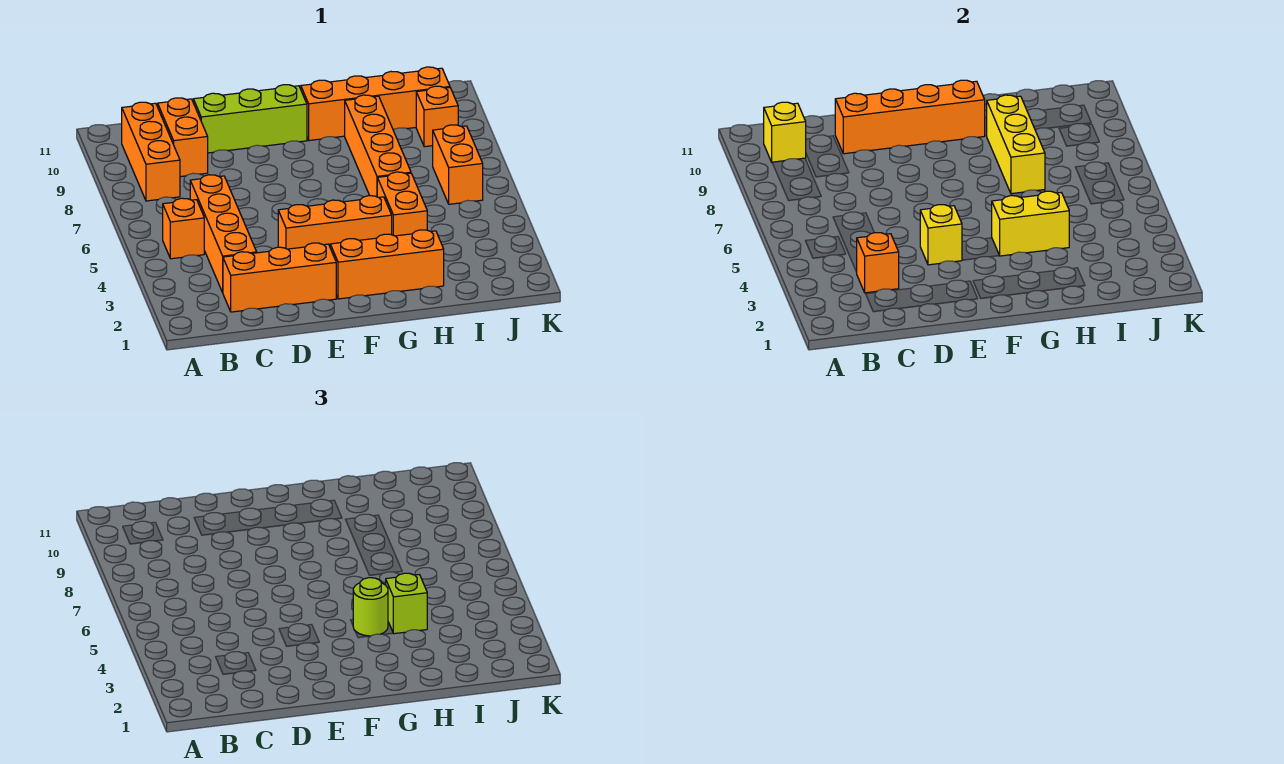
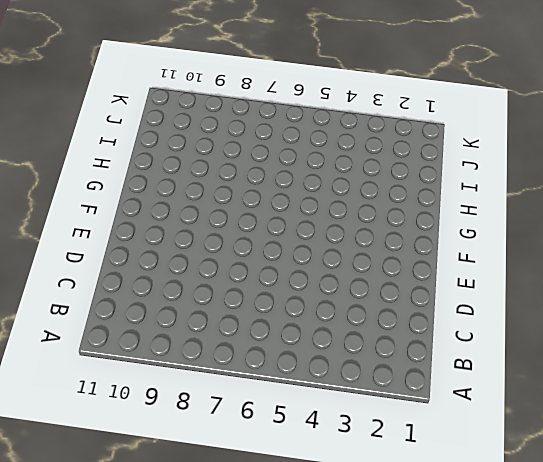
none -> orange 1x1 brick [163,198,204,259]
none -> orange 1x3 brick [122,102,180,201]
none -> orange 1x3 brick [223,243,336,312]

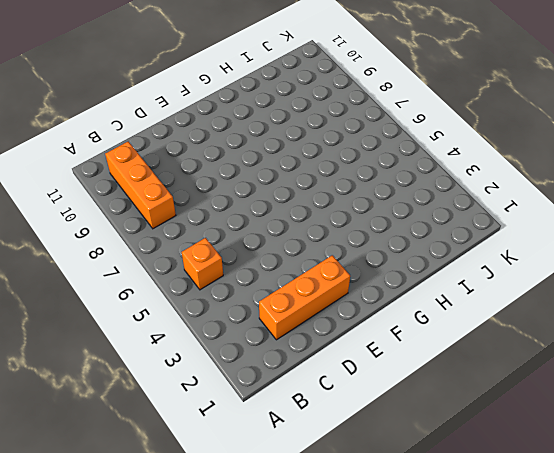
none -> orange 1x4 brick [190,175,257,292]
none -> orange 1x2 brick [158,98,208,177]
none -> lime 1x3 brick [193,85,307,153]

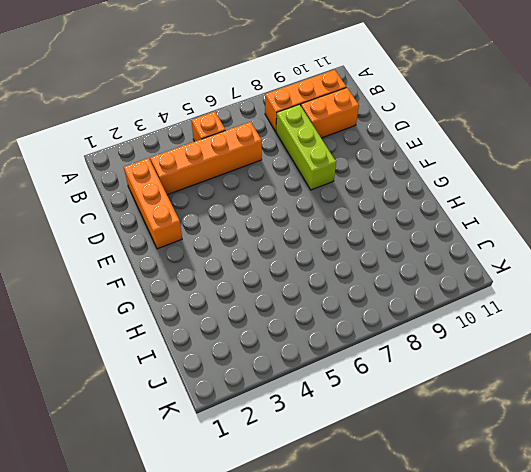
lime 1x3 brick [276,104,336,190] -> lime 1x3 brick moved to [193,85,307,153]
none -> orange 1x3 brick [278,196,392,249]
none -> orange 1x3 brick [330,230,444,299]
none -> orange 1x4 brick [301,67,450,141]

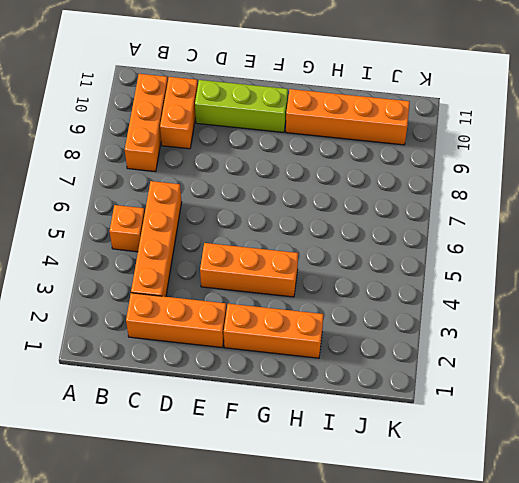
none -> orange 1x2 brick [377,172,427,236]
none -> orange 1x4 brick [345,95,411,197]
none -> orange 1x2 brick [433,125,483,204]

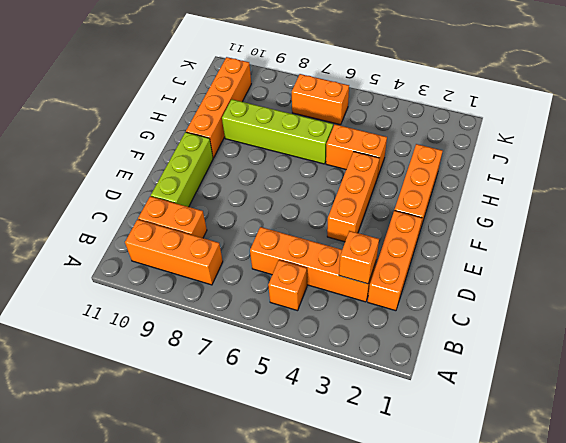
lime 1x4 brick [222,99,333,164] -> orange 1x4 brick [345,95,411,197]
none -> orange 1x1 brick [416,86,458,147]
none -> yellow 1x1 brick [764,102,806,162]
none -> orange 1x4 brick [835,80,985,154]

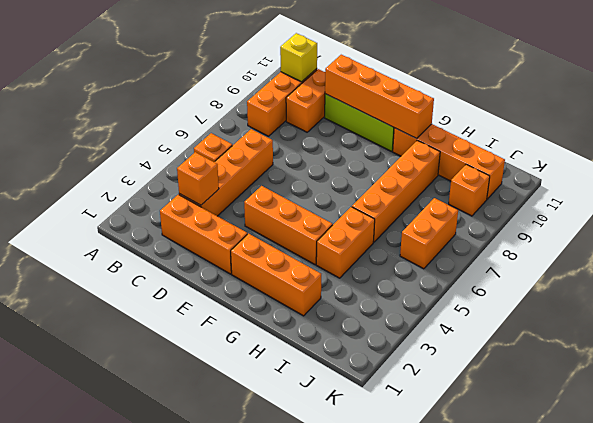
none -> yellow 1x1 brick [920,205,962,265]
none -> yellow 1x2 brick [992,191,1069,256]
none -> yellow 1x3 brick [987,95,1045,194]

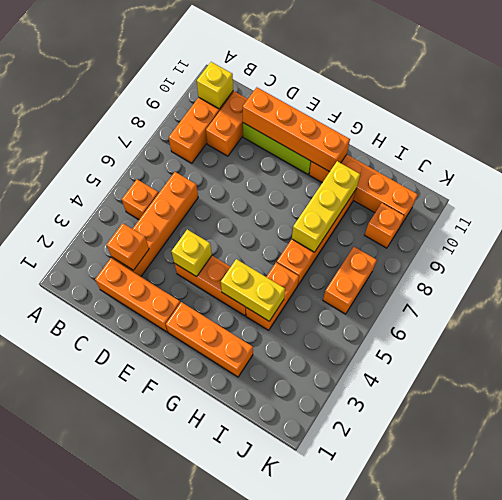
none -> lime 1x1 round brick [353,578,388,636]
none -> lime 1x1 brick [386,573,427,634]

